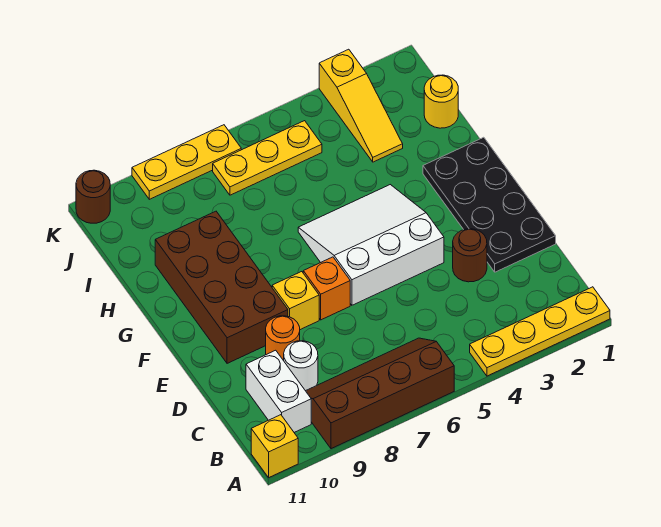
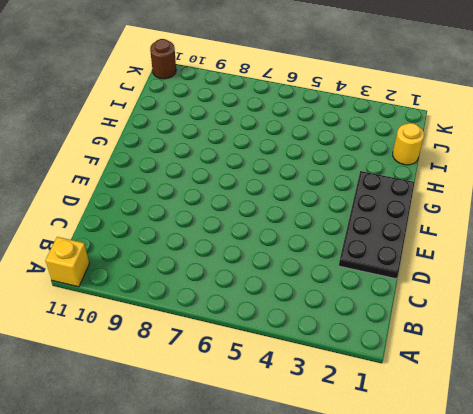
none -> yellow 1x4 plate [470,287,610,376]
none -> brown 2x4 slope [306,338,454,449]
none -> white 1x2 brick [246,350,311,432]

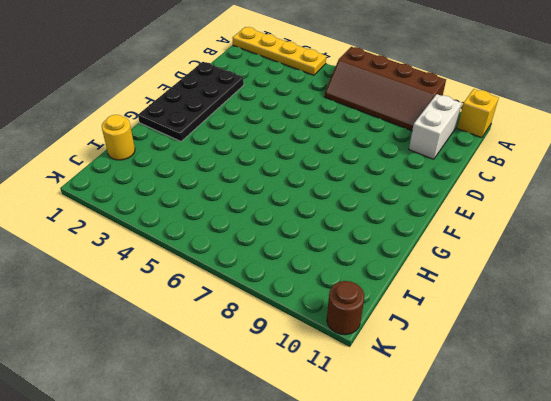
none -> white 1x1 round brick [284,341,318,391]
none -> brown 1x1 round brick [453,229,487,282]
none -> orange 1x1 round brick [266,316,300,361]

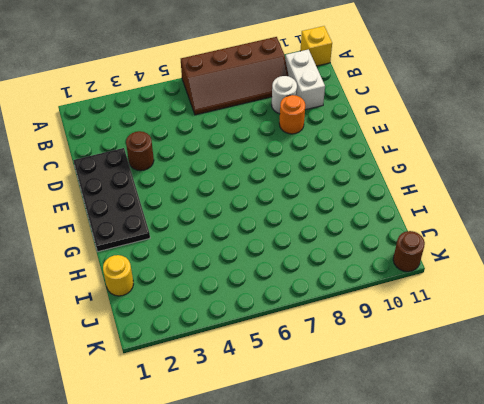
none -> yellow 1x4 plate [470,287,610,376]
none -> white 3x3 slope [298,185,444,305]
none -> orange 1x1 brick [303,257,350,320]

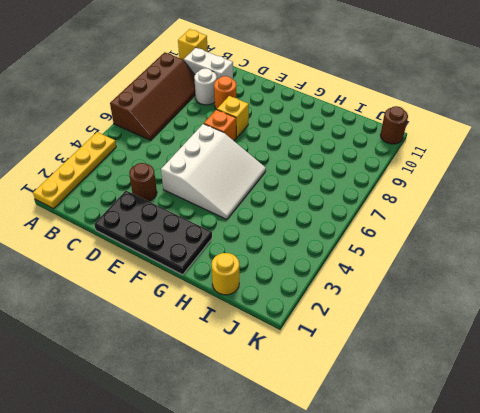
none -> brown 2x4 brick [155,211,288,363]
none -> yellow 1x3 slope [319,49,403,162]
none -> yellow 1x3 plate [213,121,322,195]

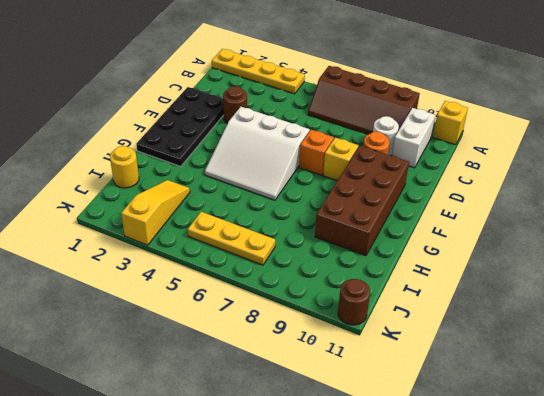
none -> yellow 1x3 plate [132,125,241,199]

